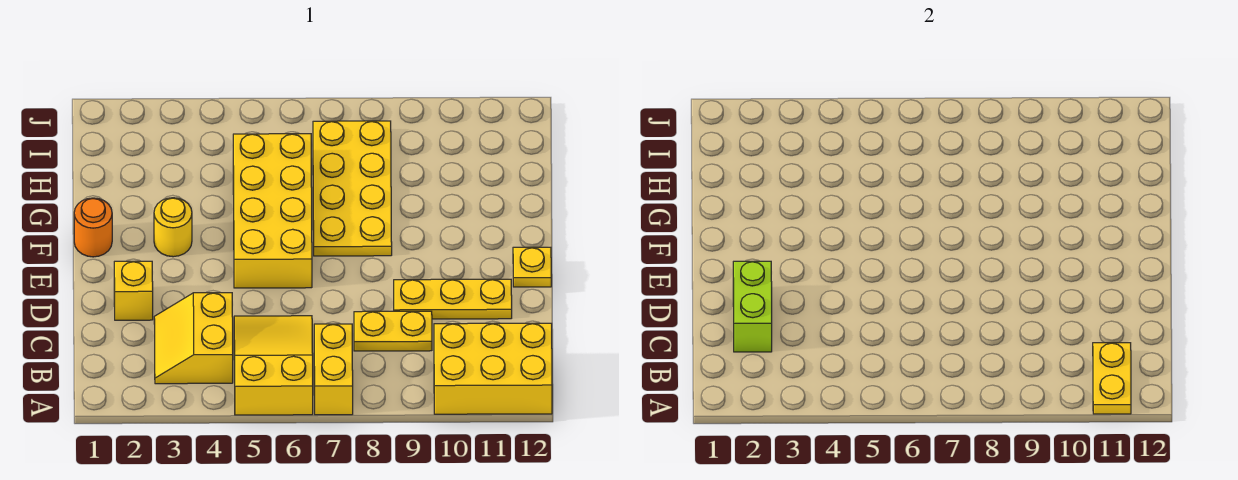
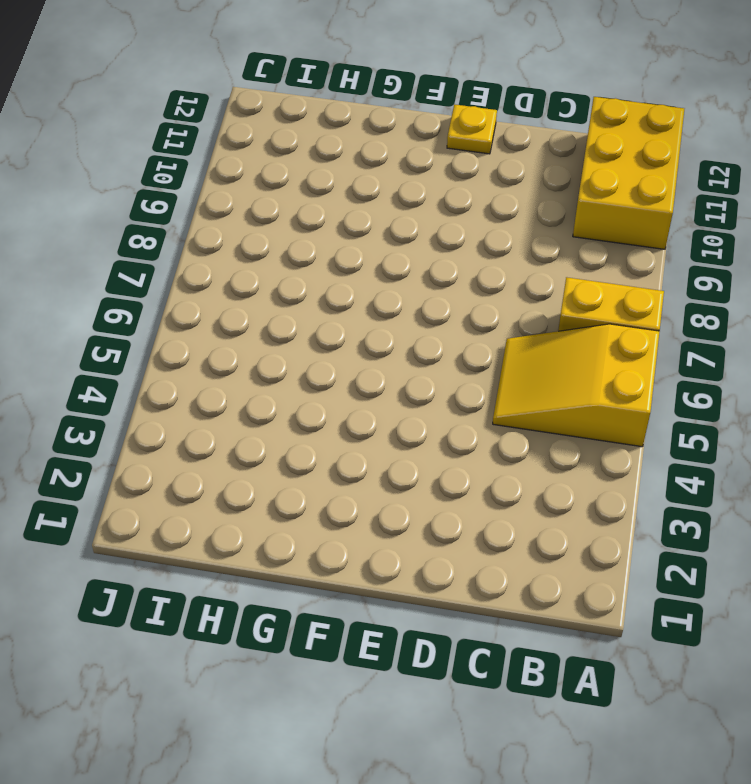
none -> yellow 2x2 slope [154,293,233,384]
none -> yellow 1x2 plate [354,311,432,351]
none -> yellow 1x1 brick [114,261,153,320]

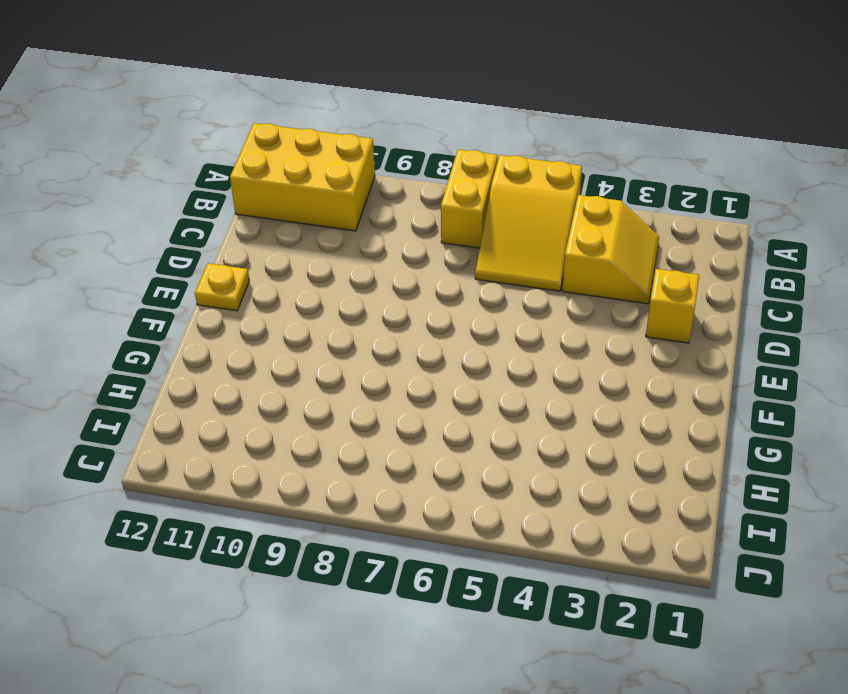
none -> yellow 1x2 plate [354,311,432,351]
none -> yellow 1x3 plate [394,279,512,319]
none -> yellow 2x4 brick [233,134,312,288]

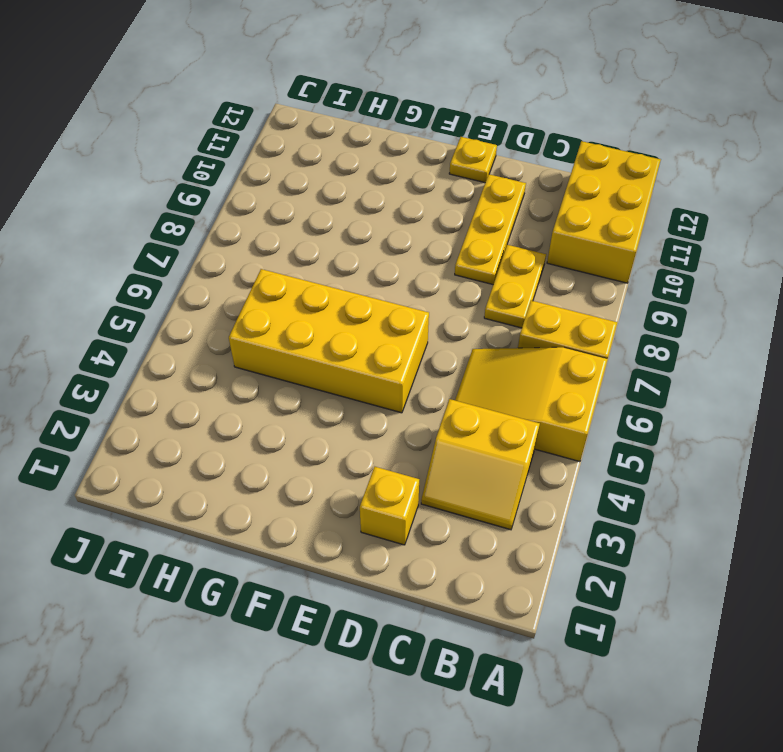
none -> orange 1x1 round brick [74,198,112,257]
none -> yellow 1x1 round brick [154,198,192,257]
none -> yellow 2x4 plate [313,121,392,256]

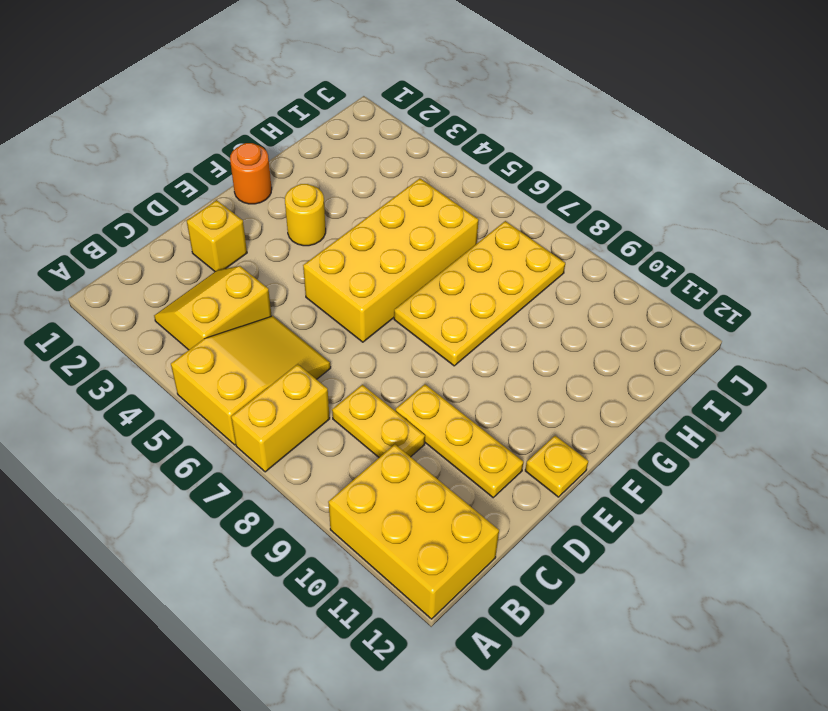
none -> yellow 1x2 plate [1093,343,1131,414]
none -> lime 1x2 brick [733,261,772,352]

